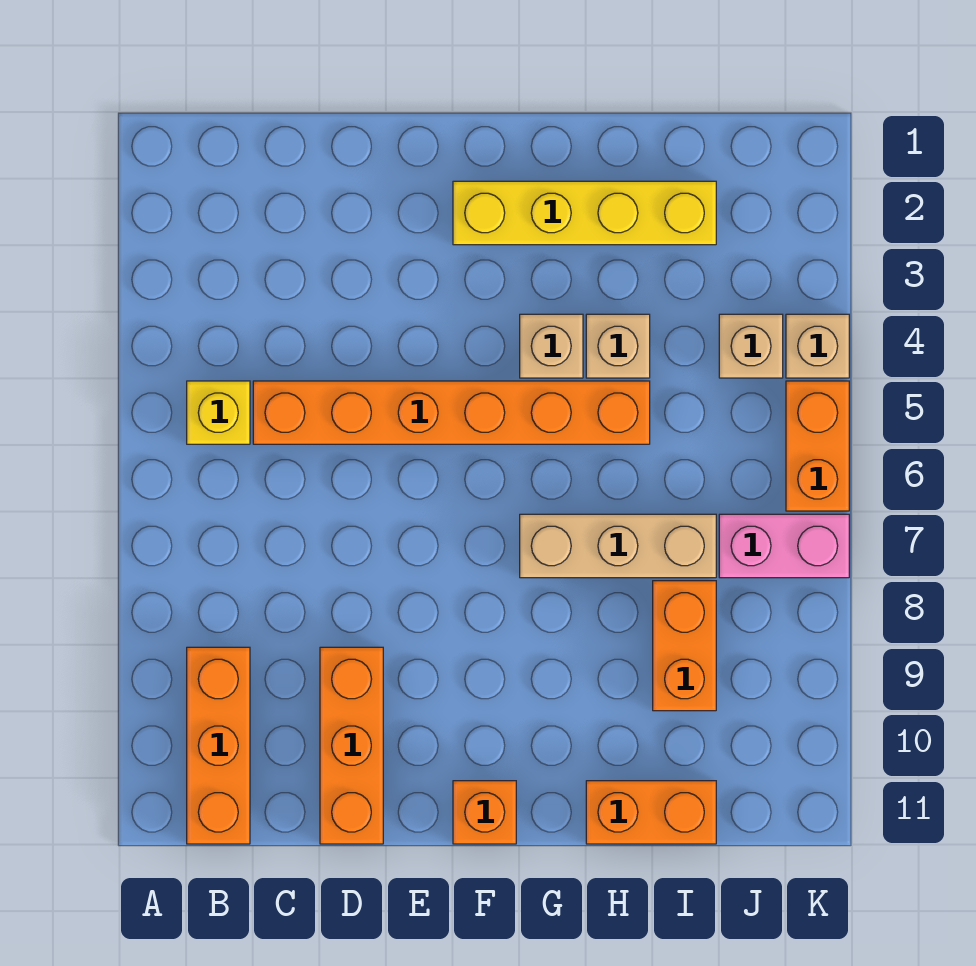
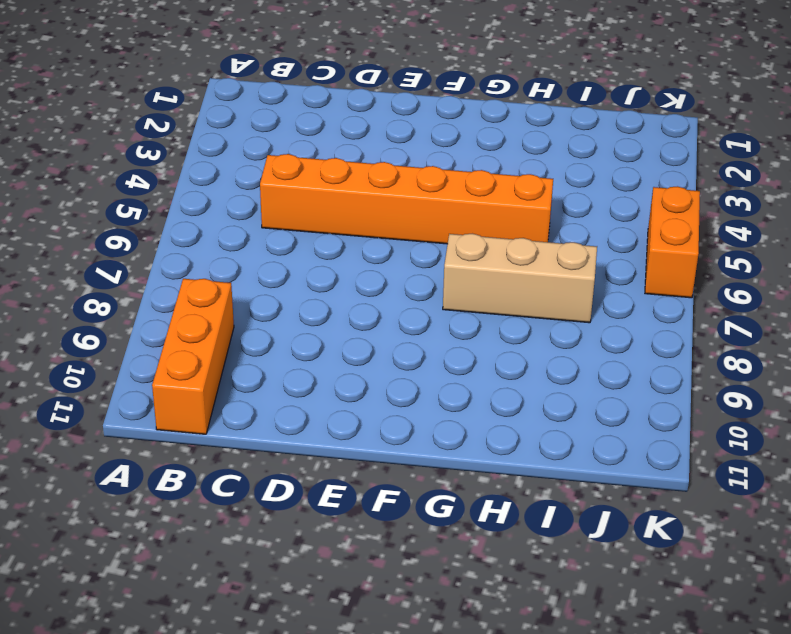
none -> yellow 1x1 brick [187,381,250,444]
none -> orange 1x3 brick [320,647,383,844]
none -> yellow 1x4 brick [453,181,716,245]

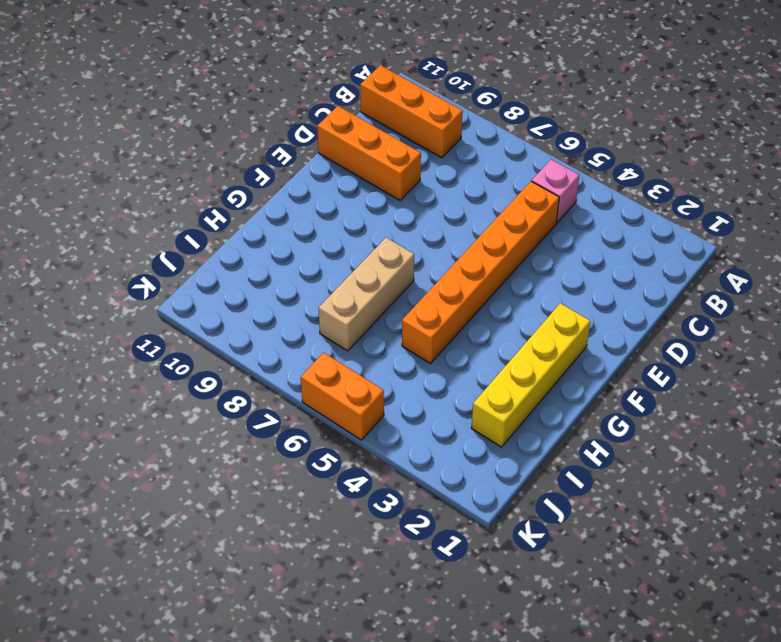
pink 1x1 brick [532,159,579,223] -> yellow 1x1 brick [187,381,250,444]
none -> orange 1x1 brick [453,781,516,844]
none -> tan 1x1 brick [520,314,583,378]
none -> tan 1x1 brick [586,314,650,378]

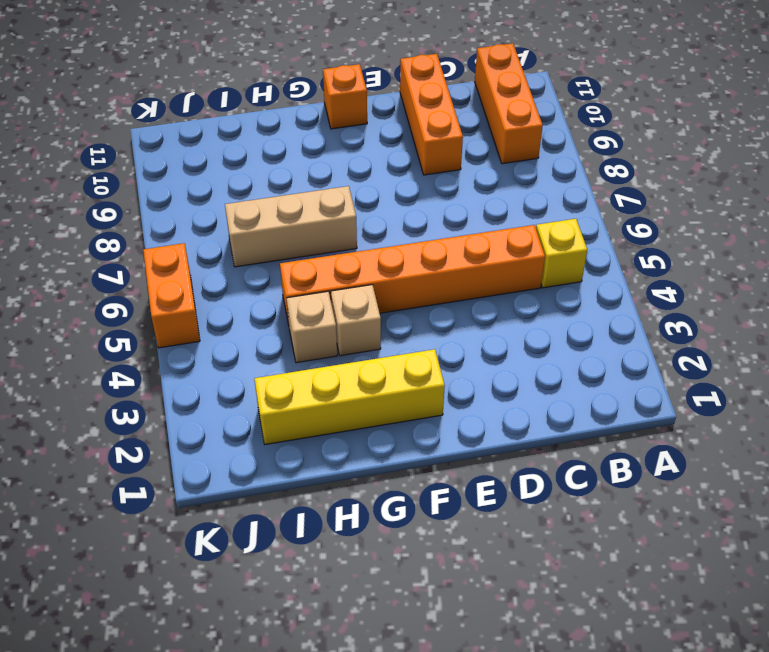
none -> orange 1x2 brick [586,781,716,844]
none -> orange 1x2 brick [653,581,716,711]
none -> tan 1x1 brick [719,314,783,378]

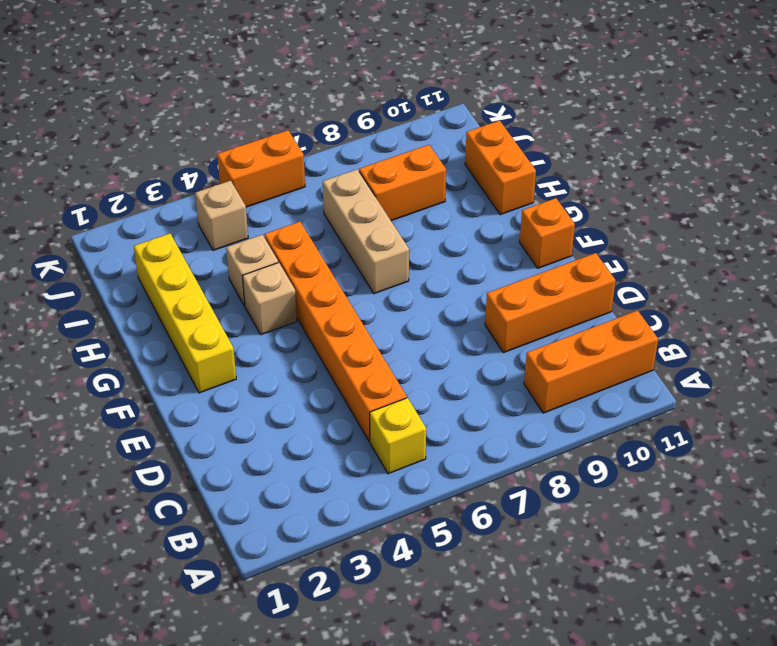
none -> pink 1x2 brick [719,514,849,578]
none -> tan 1x1 brick [786,314,849,378]

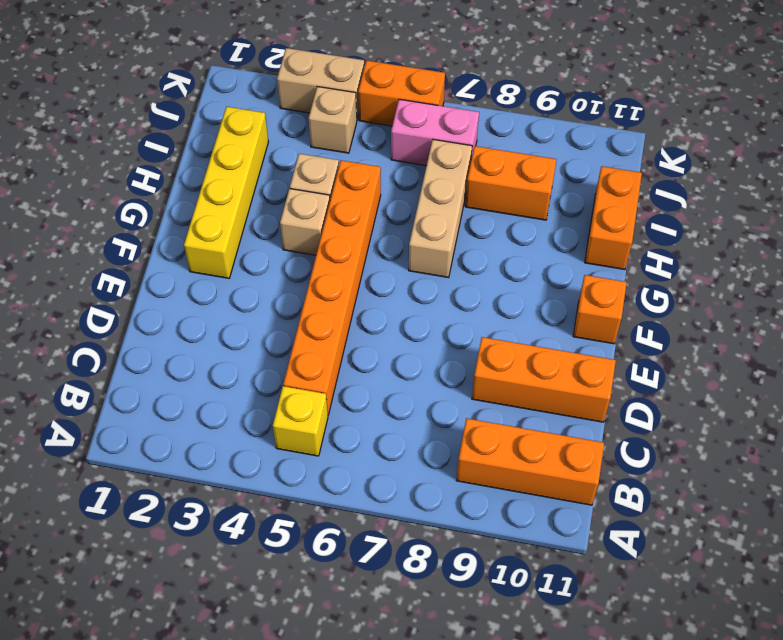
pink 1x2 brick [391,99,479,166] -> pink 1x2 brick turned to [719,514,849,578]
tan 1x2 brick [277,48,364,119] -> tan 1x1 brick [786,314,849,378]

